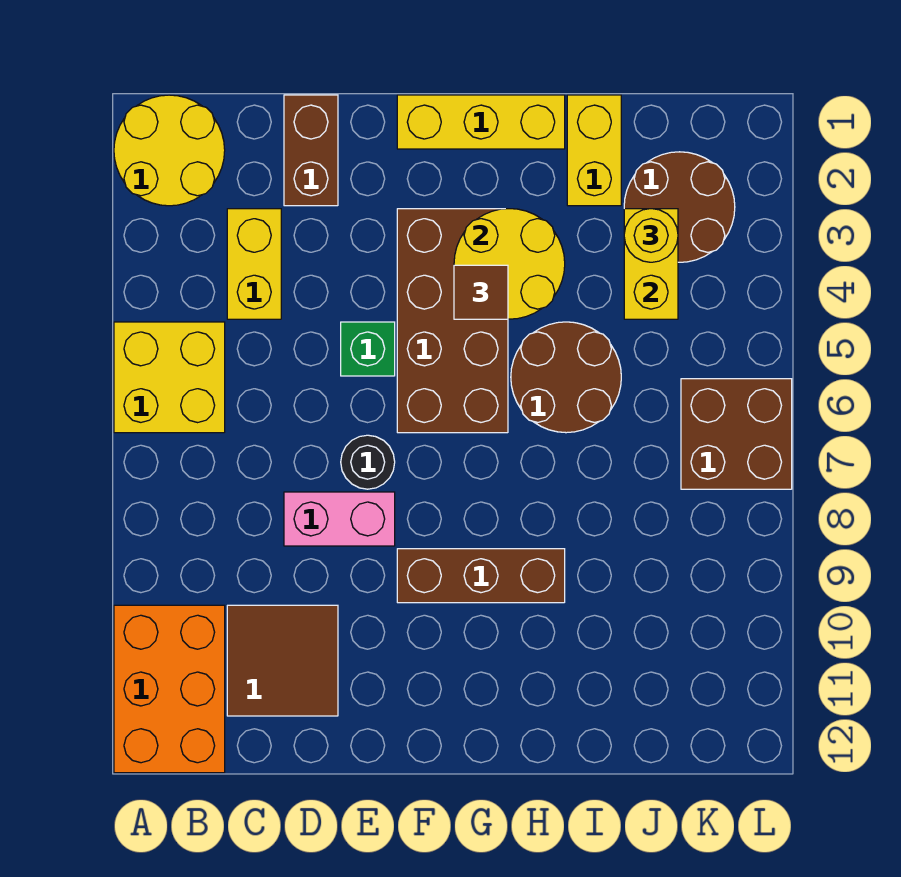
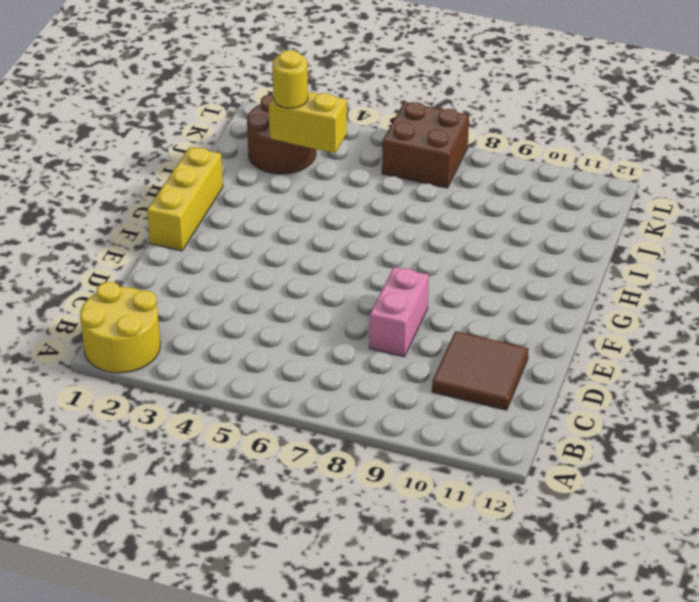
none -> yellow 2x2 brick [114,322,225,433]
none -> orange 2x3 brick [114,605,225,773]
none -> yellow 1x2 brick [227,209,281,319]

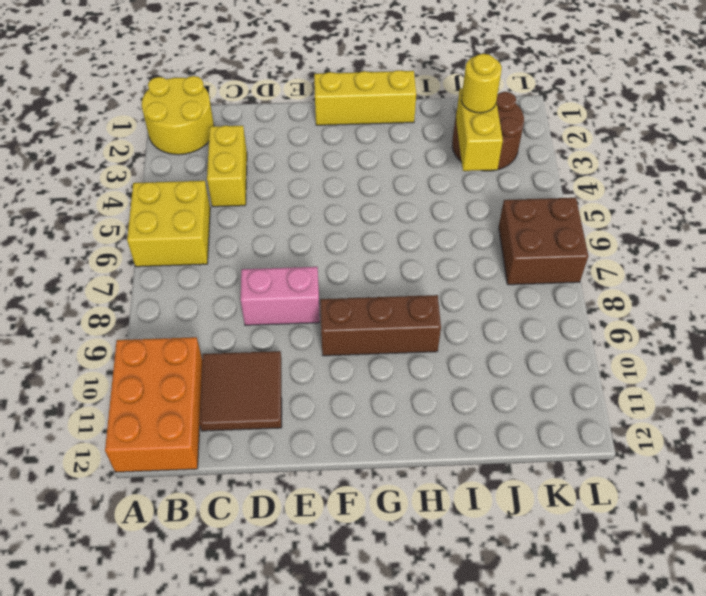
none -> brown 1x2 brick [284,95,338,206]
none -> green 1x1 brick [341,322,395,376]
none -> black 1x1 round brick [341,435,395,489]

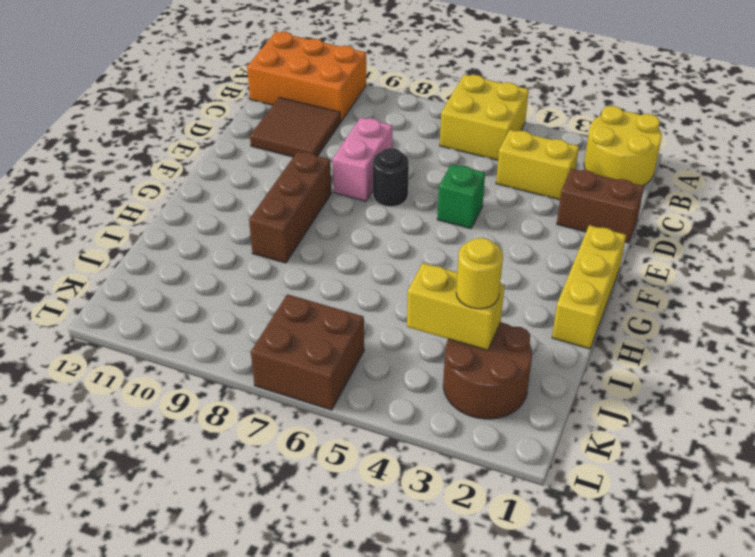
none -> brown 2x4 brick [397,209,508,433]
none -> brown 2x2 round brick [511,322,621,433]
none -> yellow 1x2 brick [567,95,621,206]

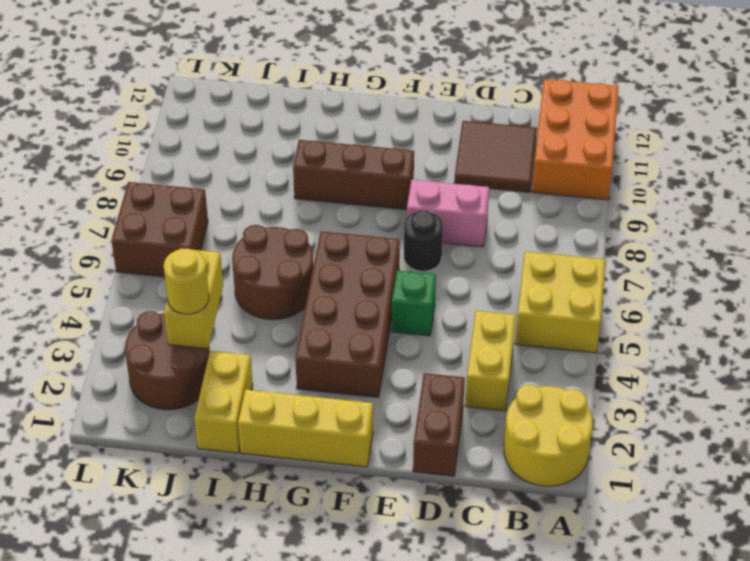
none -> yellow 2x2 round brick [454,209,565,319]
none -> brown 1x1 tile [454,265,508,319]

